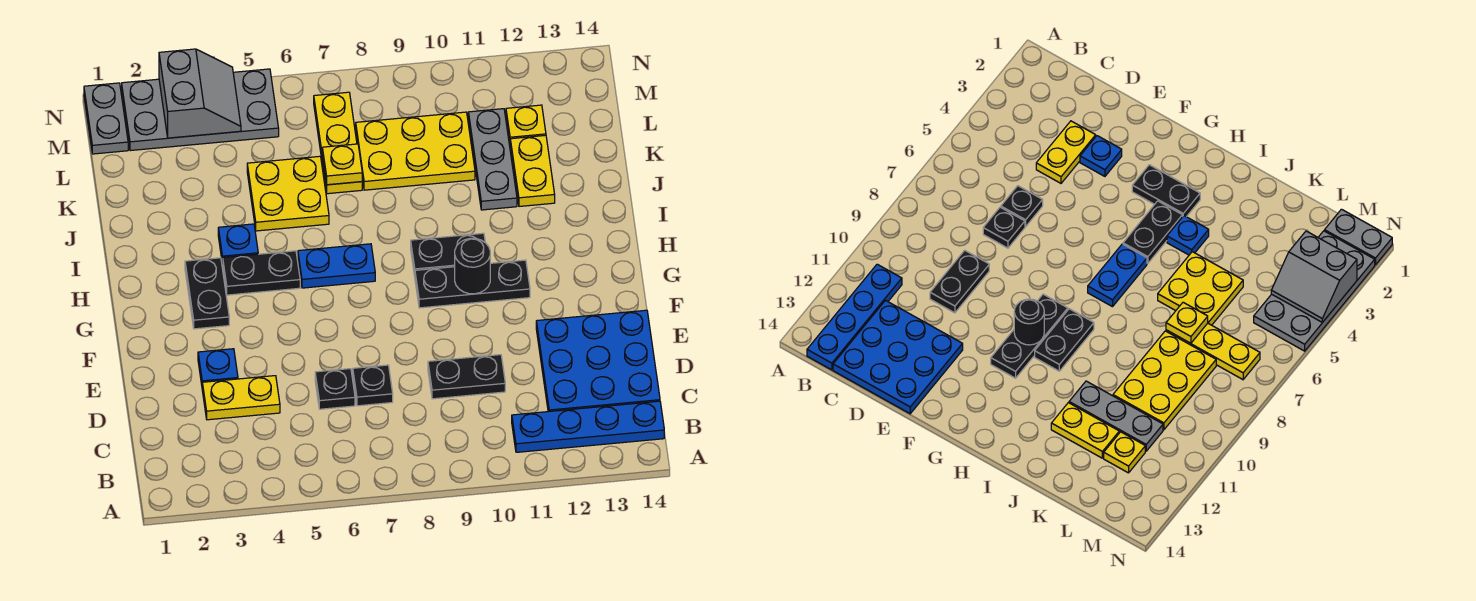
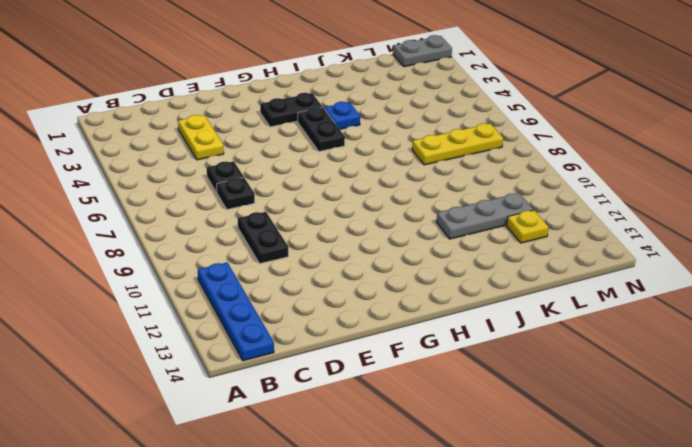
none -> blue 3x3 plate [536,310,660,412]
none -> blue 1x1 plate [198,349,238,384]
none -> black 1x3 plate [415,260,530,308]

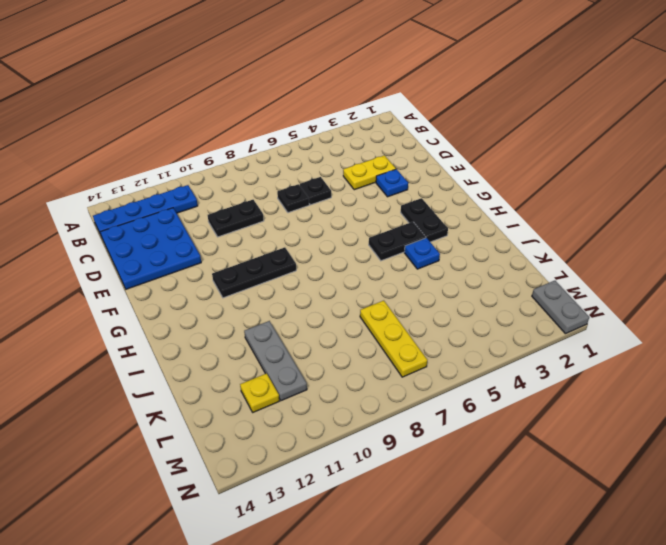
none -> blue 1x2 plate [298,244,375,288]
none -> black 1x2 plate [411,233,485,276]
none -> yellow 2x2 plate [247,156,329,231]

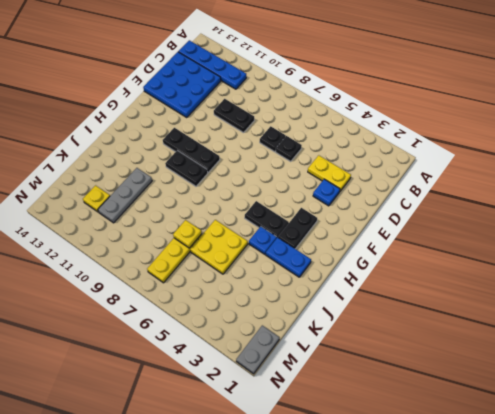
blue 1x2 plate [266,237,311,277] -> blue 1x2 plate moved to [298,244,375,288]
none -> yellow 1x2 plate [510,135,555,206]
none -> yellow 2x3 plate [356,112,475,190]
none -> grey 2x4 plate [122,69,279,151]

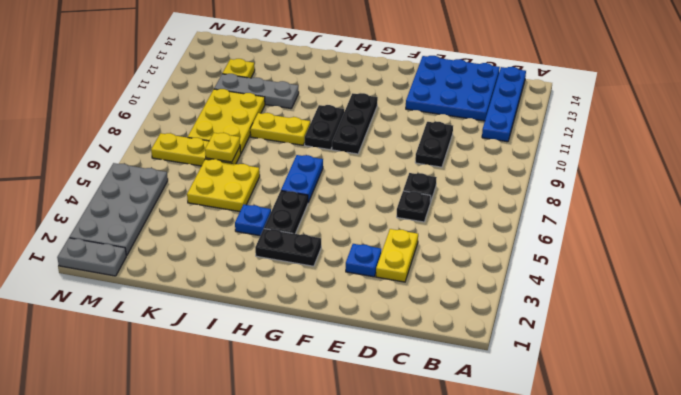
yellow 1x2 plate [250,113,310,145] -> yellow 1x2 plate moved to [510,135,555,206]
none -> black 1x1 round brick [455,238,490,294]
none -> grey 2x2 slope [159,49,241,138]

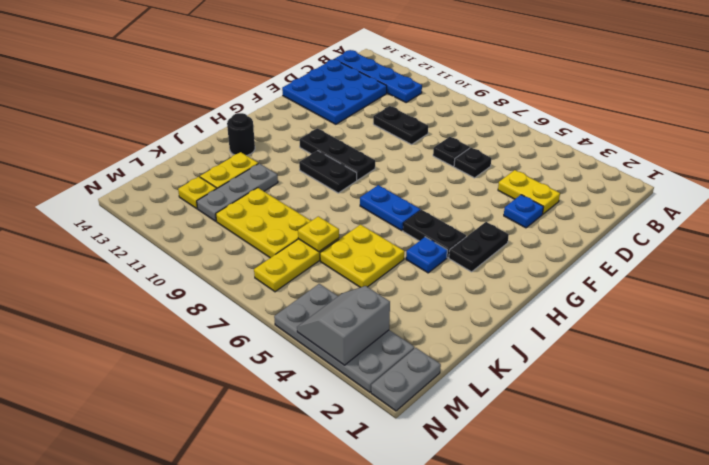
black 1x1 round brick [227,113,255,156] -> black 1x1 round brick moved to [455,238,490,294]

